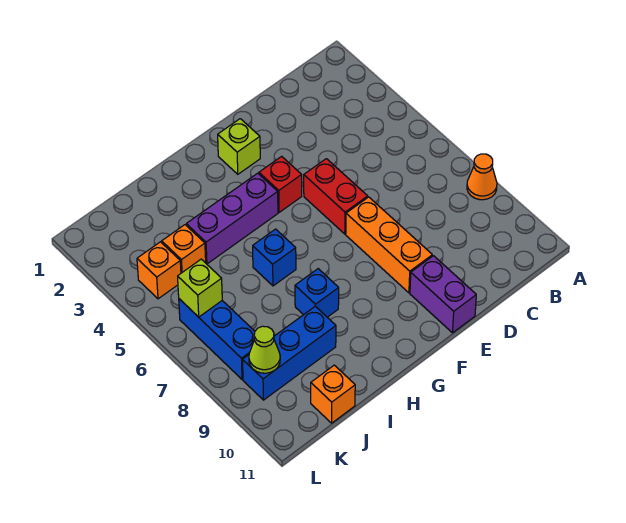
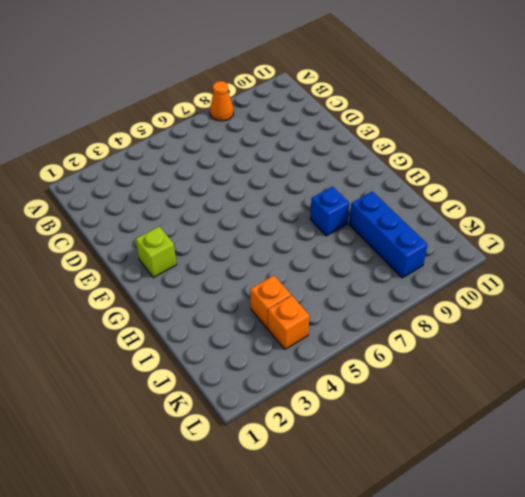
none -> red 1x2 brick [304,159,368,234]
none -> orange 1x3 brick [346,197,432,293]
none -> purple 1x2 brick [410,256,476,333]

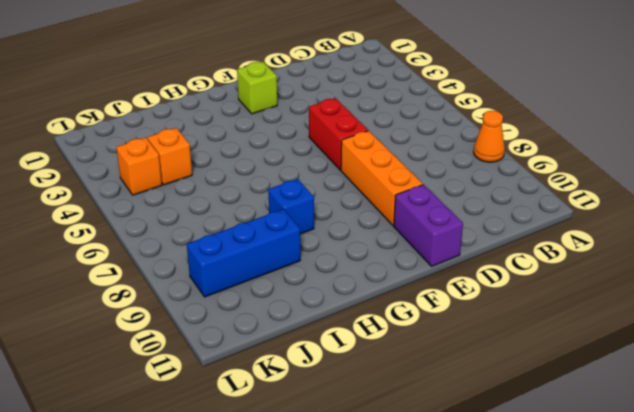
none -> red 1x1 brick [259,156,302,212]
none -> purple 1x3 brick [186,173,278,264]
none -> blue 1x1 brick [253,229,296,286]

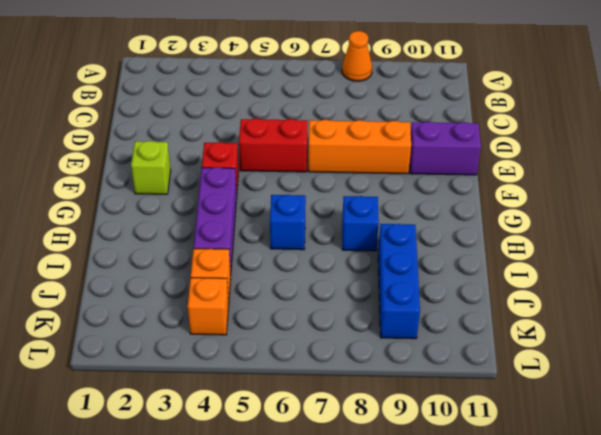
none -> orange 1x1 brick [311,365,355,423]
none -> blue 1x3 brick [179,299,255,379]
none -> lime 1x1 brick [178,259,222,317]

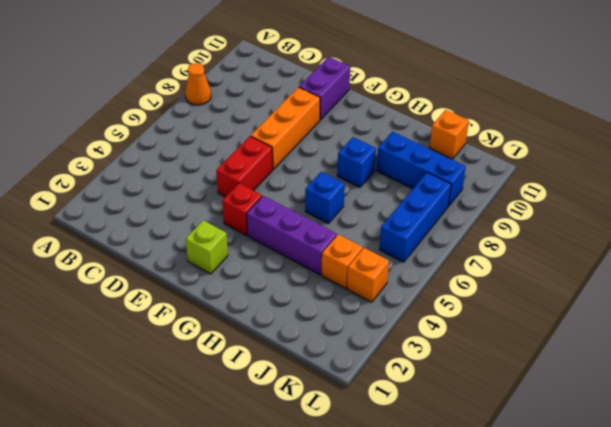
none -> lime 1x1 brick [178,259,222,317]
none -> lime 1x1 cone [249,326,280,373]

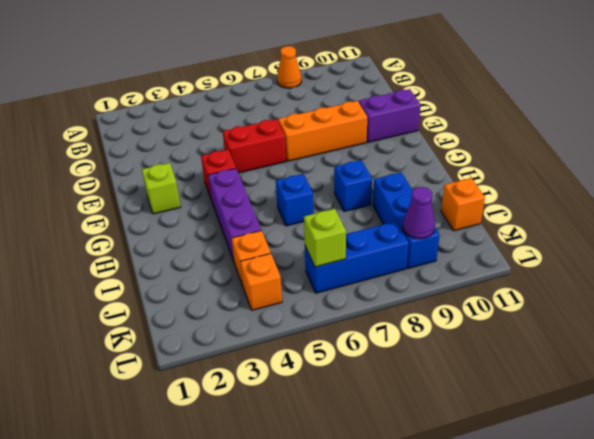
purple 1x1 cone [403,187,435,239] -> lime 1x1 cone [249,326,280,373]

